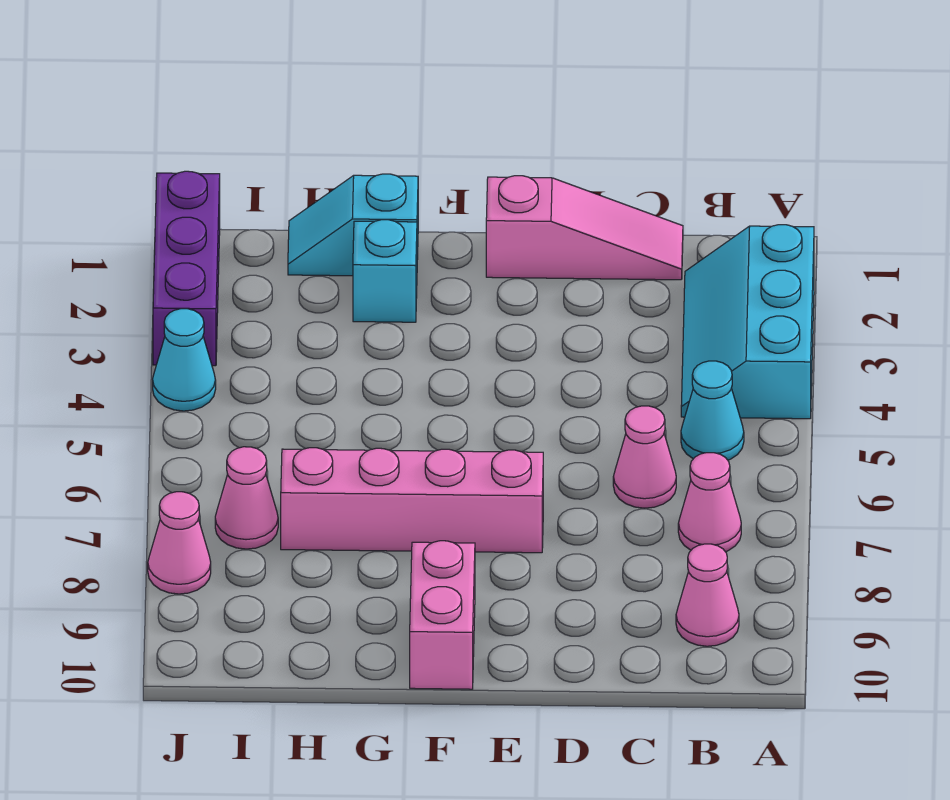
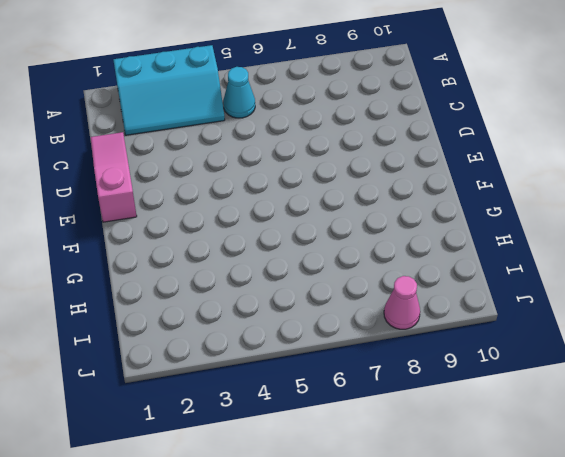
none -> pink 1x1 cone [678,453,741,552]
none -> pink 1x1 cone [676,544,739,646]
none -> pink 1x1 cone [613,406,676,508]

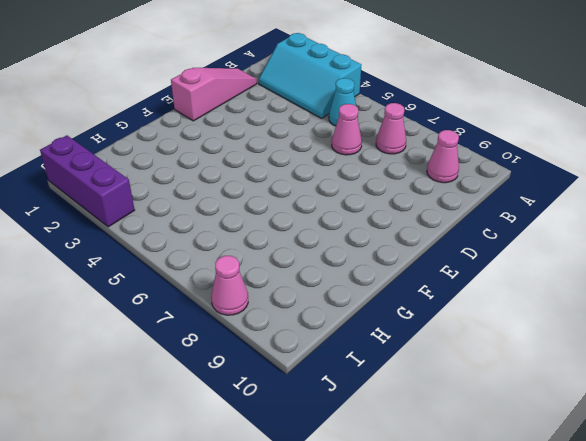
none -> pink 1x4 brick [281,448,543,553]
none -> pink 1x2 brick [410,541,475,689]
none -> cyan 1x2 slope [288,174,418,276]

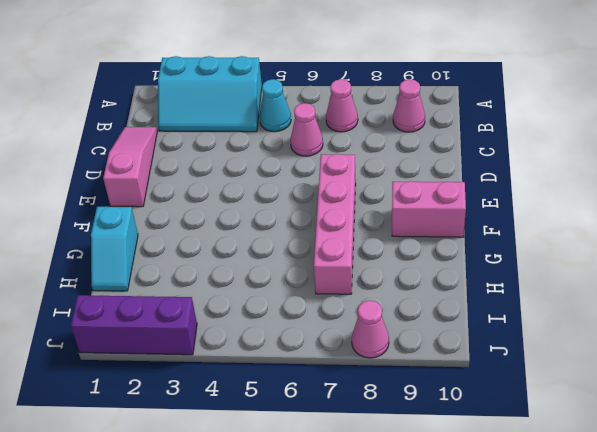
none -> cyan 1x1 brick [353,220,417,322]
none -> pink 1x1 cone [215,447,278,549]
none -> cyan 1x1 cone [153,309,216,411]

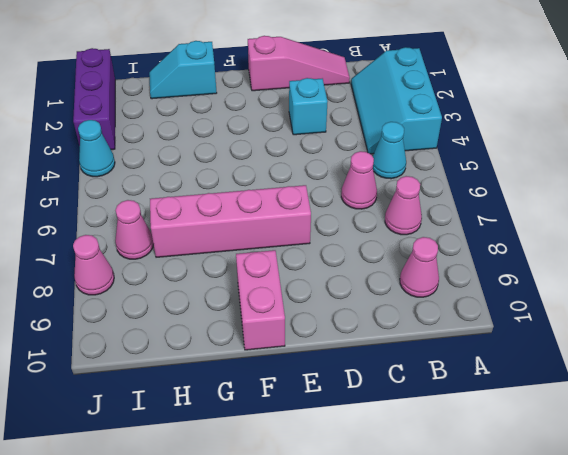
cyan 1x1 brick [289,78,328,135] -> cyan 1x1 brick moved to [353,220,417,322]

